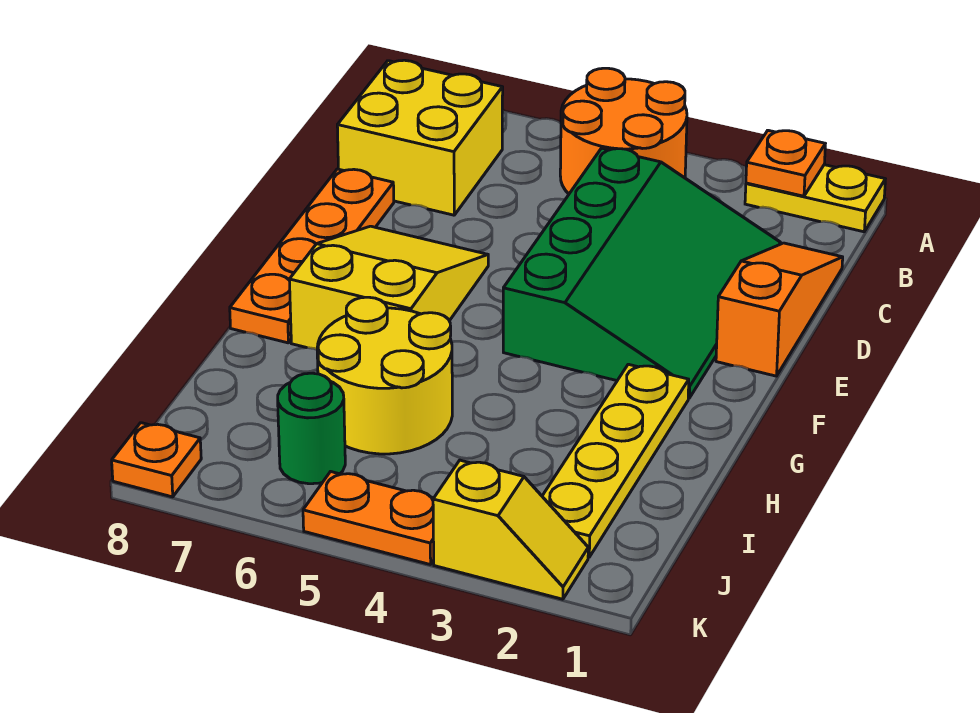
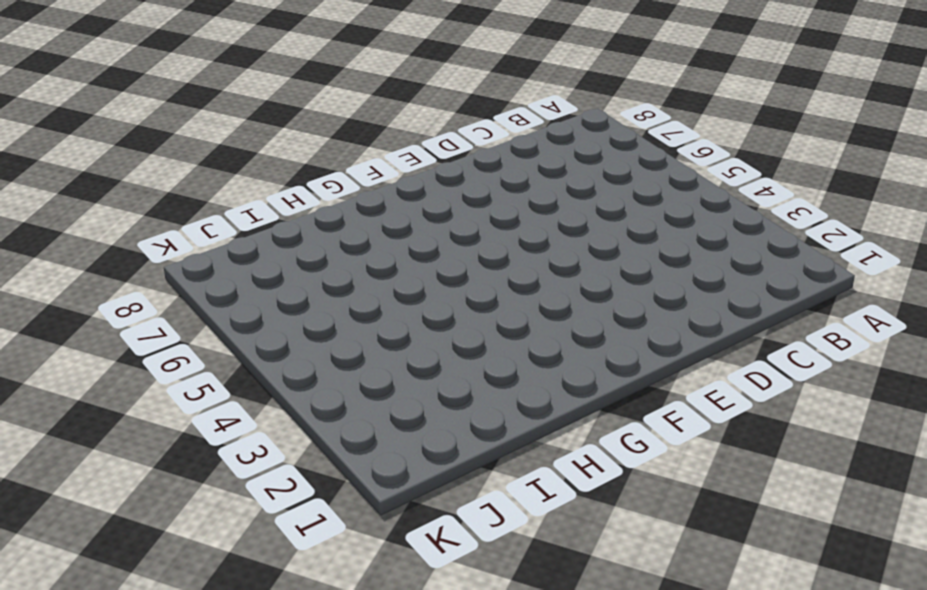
none -> yellow 1x2 plate [745,165,885,232]
none -> orange 2x2 round brick [560,68,687,194]
none -> yellow 2x2 brick [337,60,503,215]

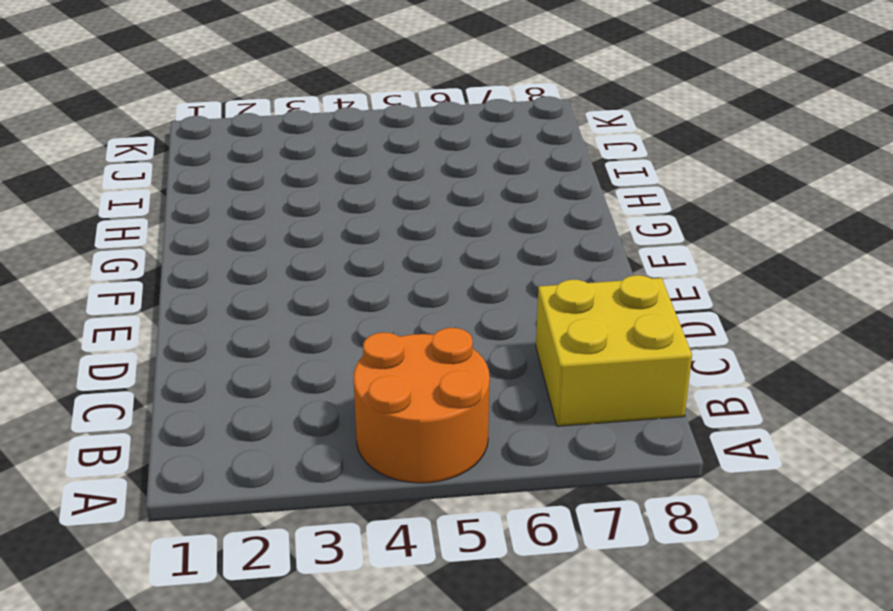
none -> yellow 1x2 plate [745,165,885,232]
none -> orange 1x3 slope [716,243,843,376]
none -> green 3x4 slope [503,148,781,398]

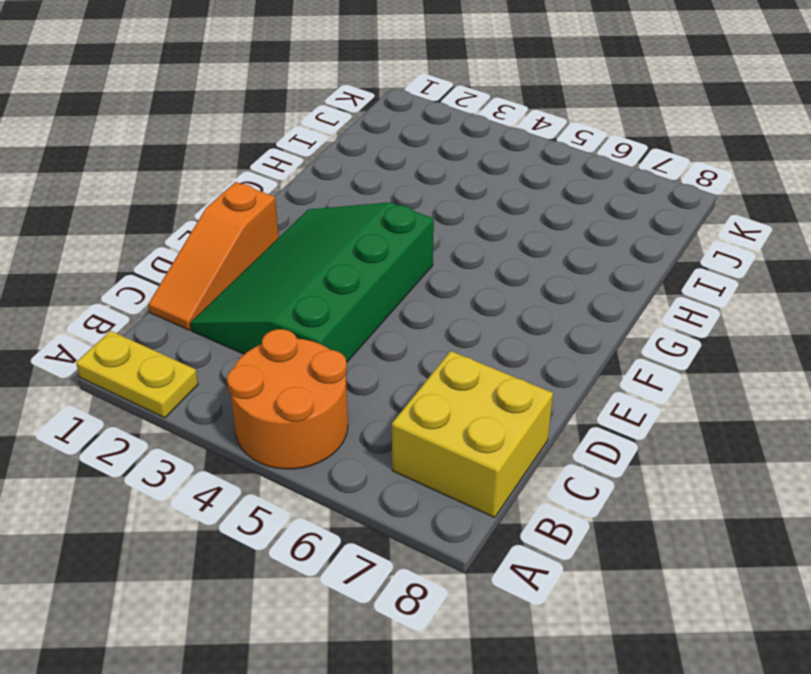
none -> orange 1x4 plate [230,169,394,343]
none -> yellow 2x3 slope [289,226,488,349]
none -> yellow 1x4 plate [542,364,689,557]

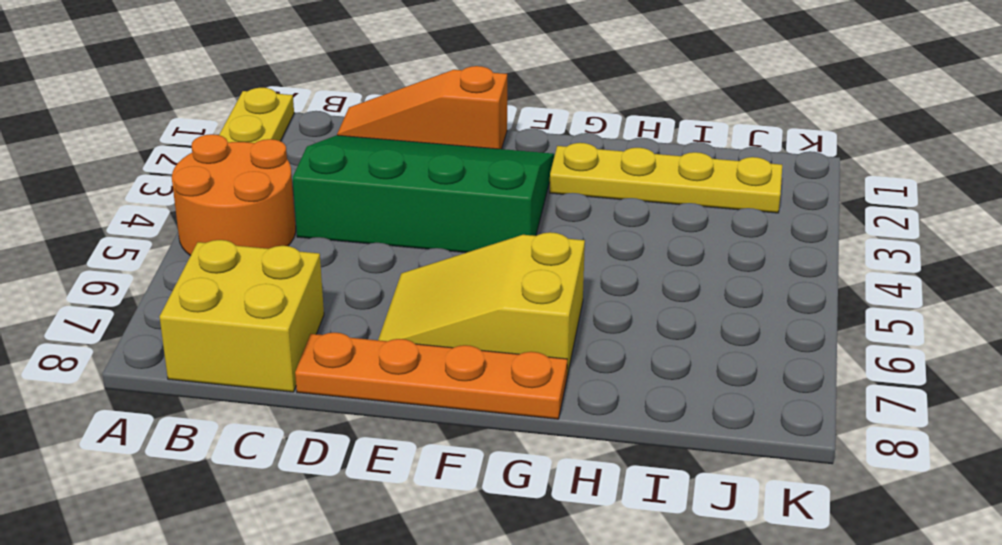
none -> yellow 2x2 round brick [317,297,452,454]
none -> green 1x1 round brick [278,373,345,484]
none -> yellow 1x2 slope [433,460,588,599]

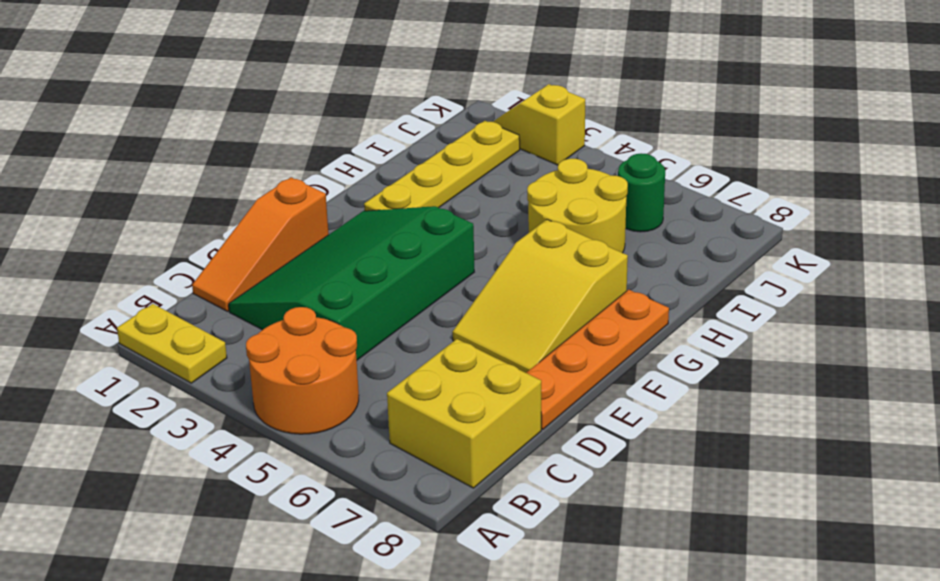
none -> orange 1x2 plate [303,472,434,565]
none -> orange 1x1 plate [112,423,201,497]
none -> orange 1x1 plate [746,130,825,196]

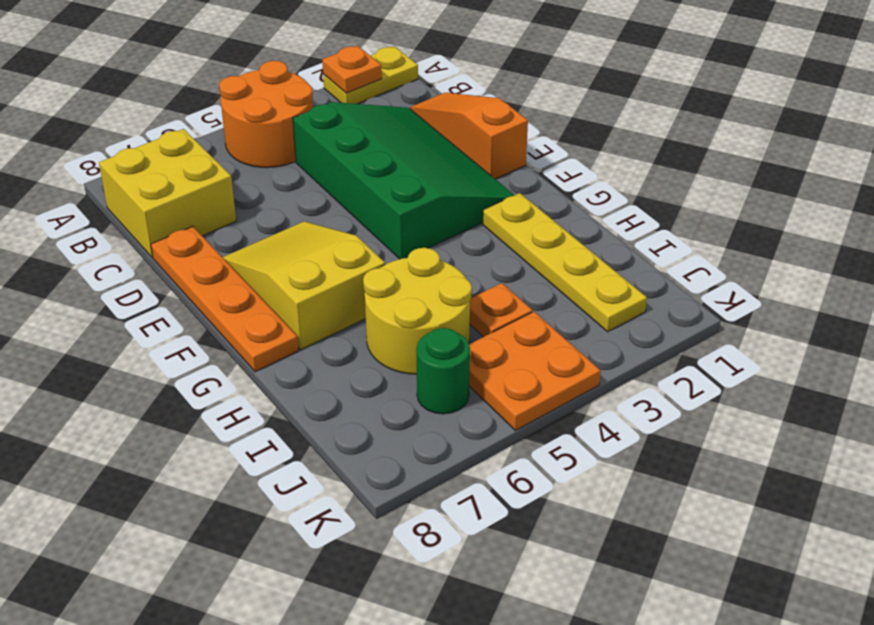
orange 1x1 plate [470,283,533,337] -> orange 1x1 plate moved to [112,423,201,497]
orange 2x2 plate [469,312,601,431] -> orange 1x2 plate [303,472,434,565]
none -> yellow 1x2 slope [433,460,588,599]

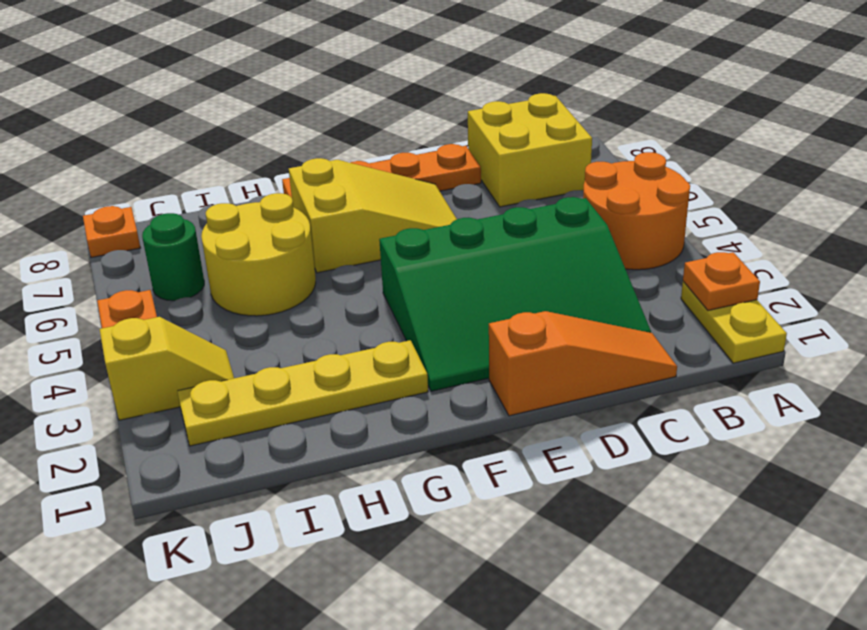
yellow 1x2 slope [100,317,234,420] -> yellow 1x2 slope turned to [433,460,588,599]

